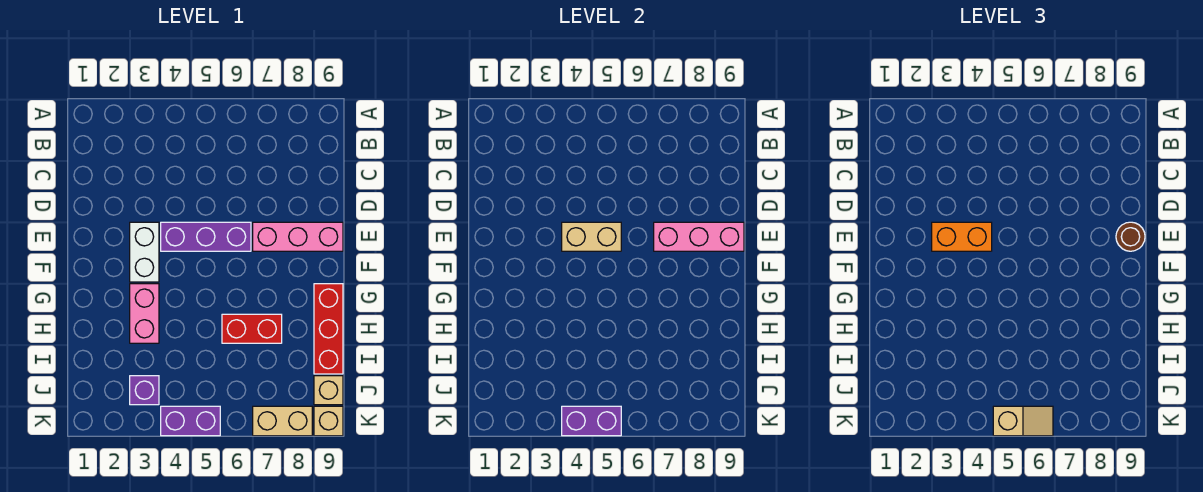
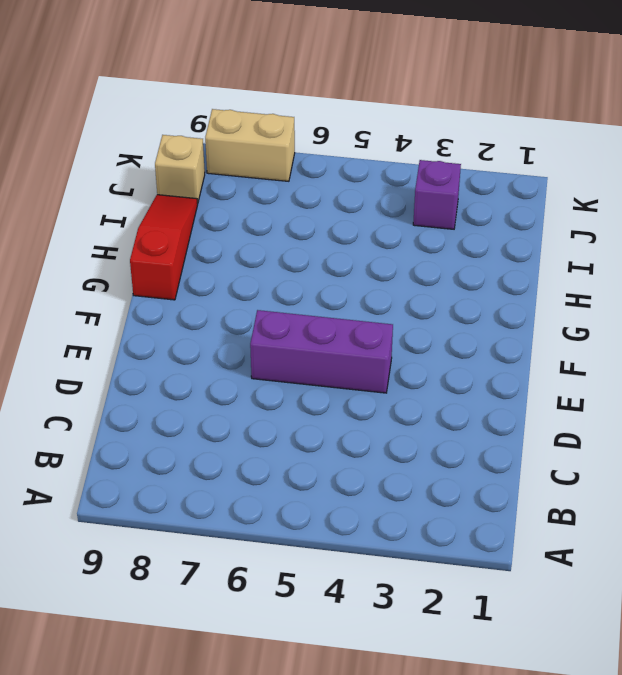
red 1x3 slope [130,195,198,300] -> red 1x3 brick [314,284,343,374]
none -> white 1x2 brick [130,222,159,282]
none -> pink 1x3 brick [253,222,343,251]
none -> pink 1x2 brick [130,284,159,343]

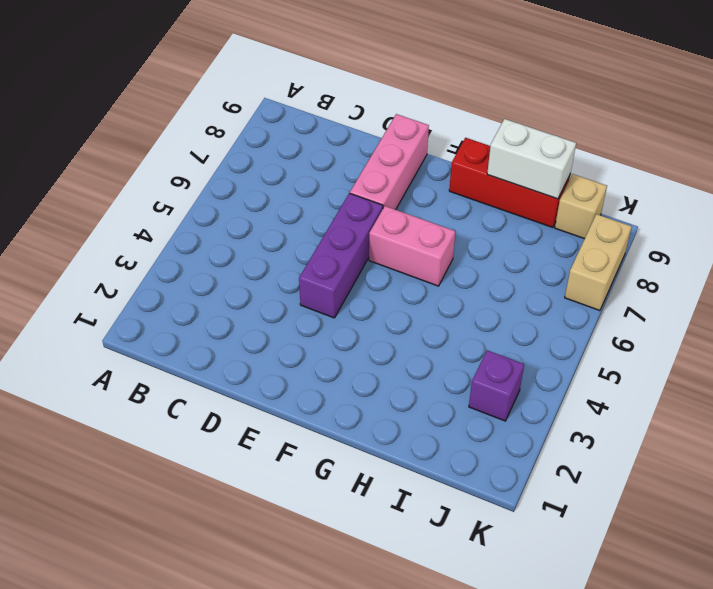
pink 1x2 brick [369,206,455,286] -> pink 1x2 brick moved to [130,284,159,343]
white 1x2 brick [487,119,576,199] -> white 1x2 brick moved to [130,222,159,282]
none -> red 1x2 brick [222,314,282,343]
none -> purple 1x2 brick [161,406,220,436]
none -> tan 1x1 brick [314,406,343,436]

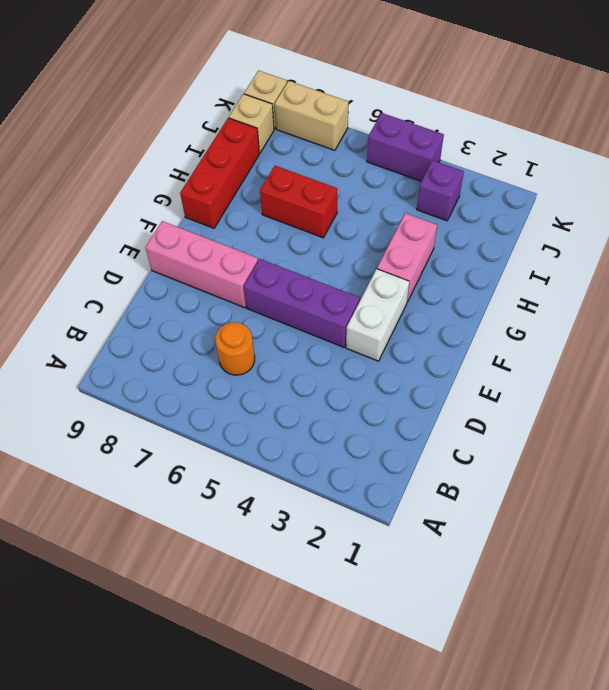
orange 1x1 round brick [216,322,255,375] -> none
none -> tan 1x2 brick [562,222,621,251]
none -> pink 1x3 brick [654,222,744,251]
none -> purple 1x2 brick [562,406,621,436]

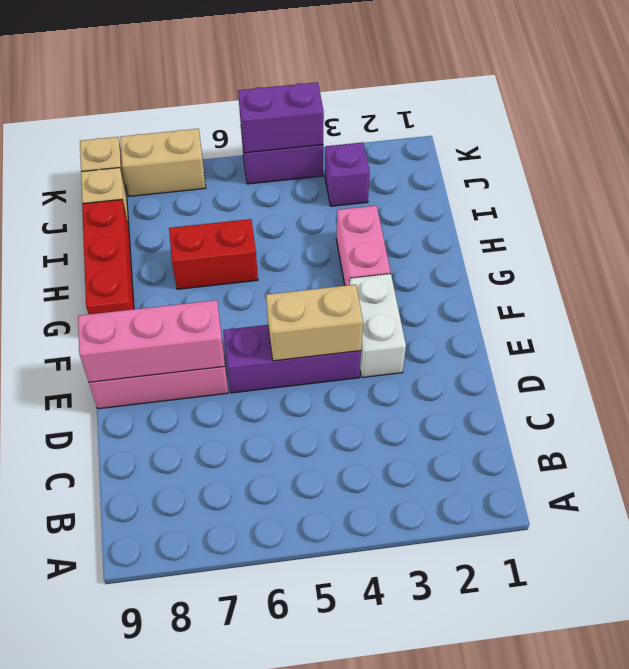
none -> orange 1x2 brick [932,222,992,251]
none -> brown 1x1 round brick [1116,222,1145,251]
none -> tan 1x2 slope [993,406,1053,436]

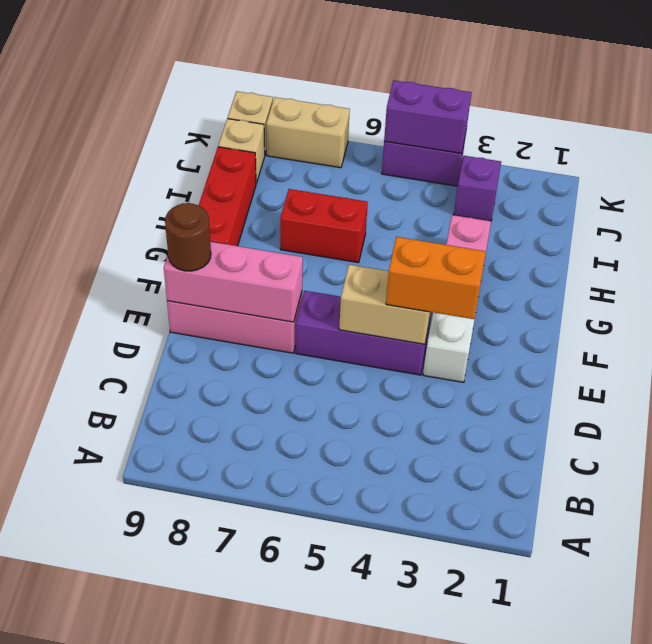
none -> tan 1x2 slope [993,406,1053,436]

